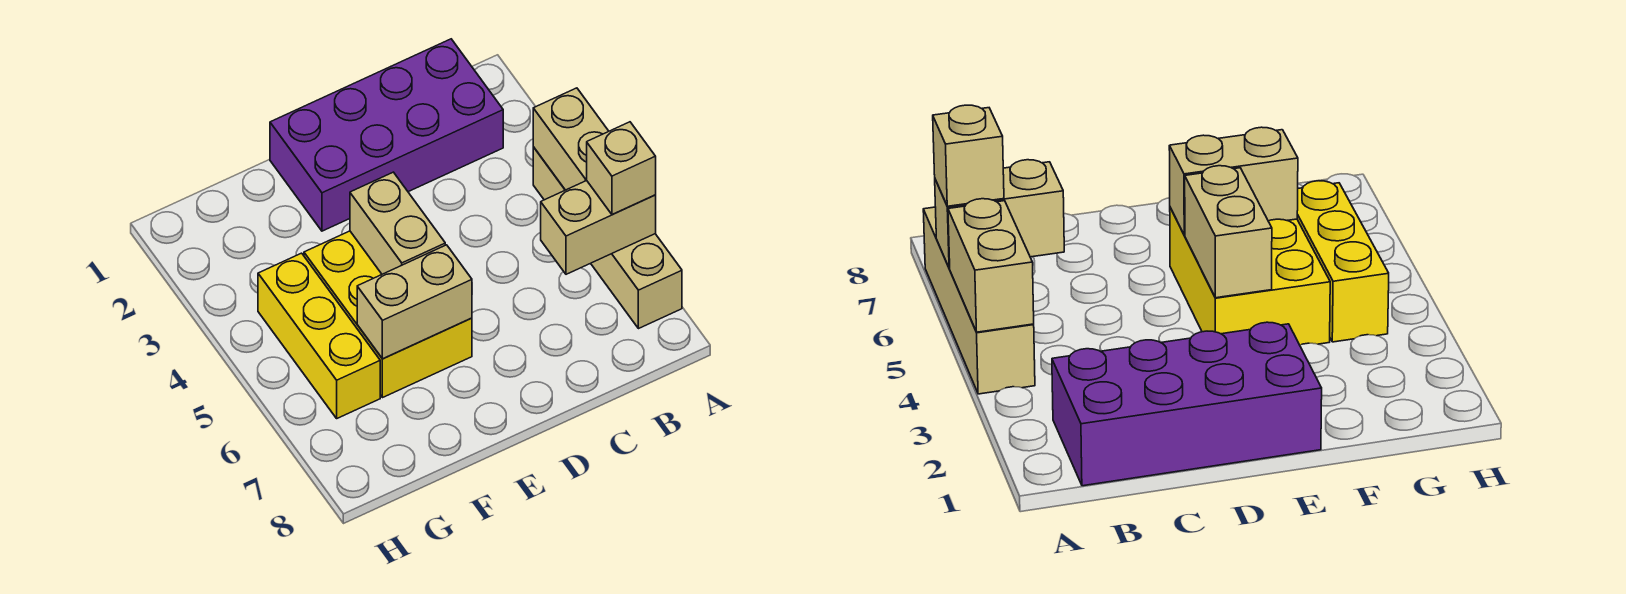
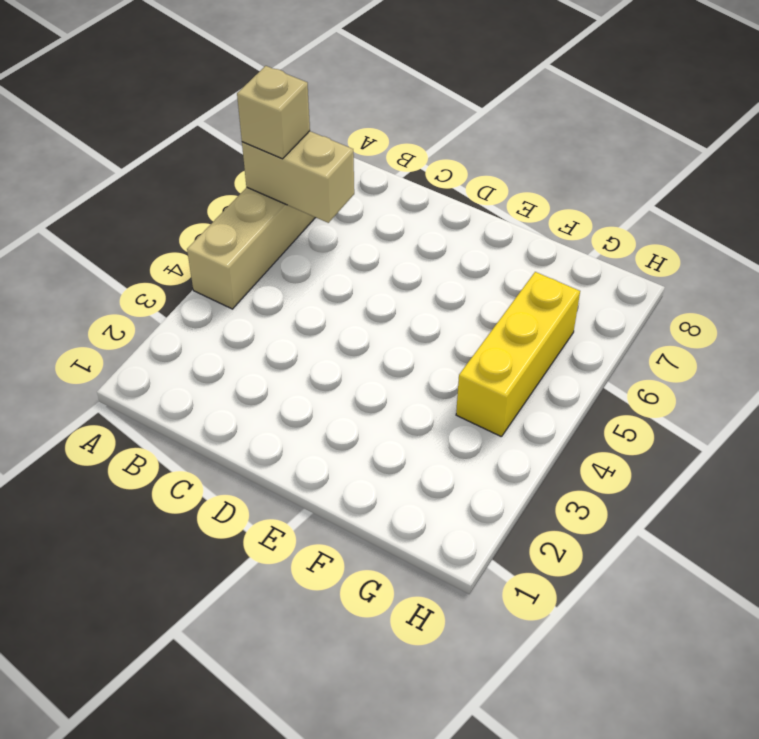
none -> purple 2x4 brick [270,39,503,231]
none -> yellow 2x3 brick [304,231,472,398]

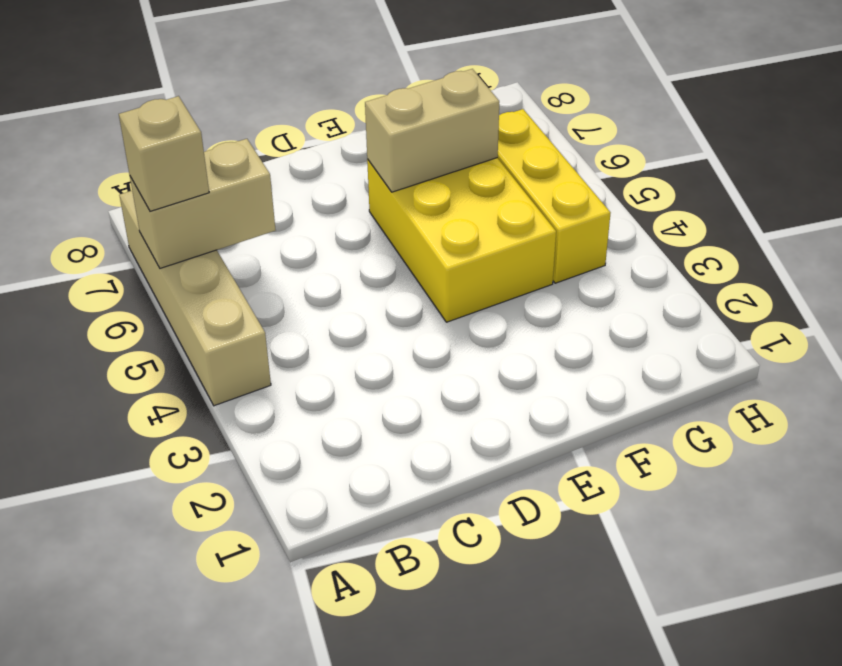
none -> purple 2x4 brick [270,39,503,231]
none -> tan 1x2 brick [533,88,609,190]

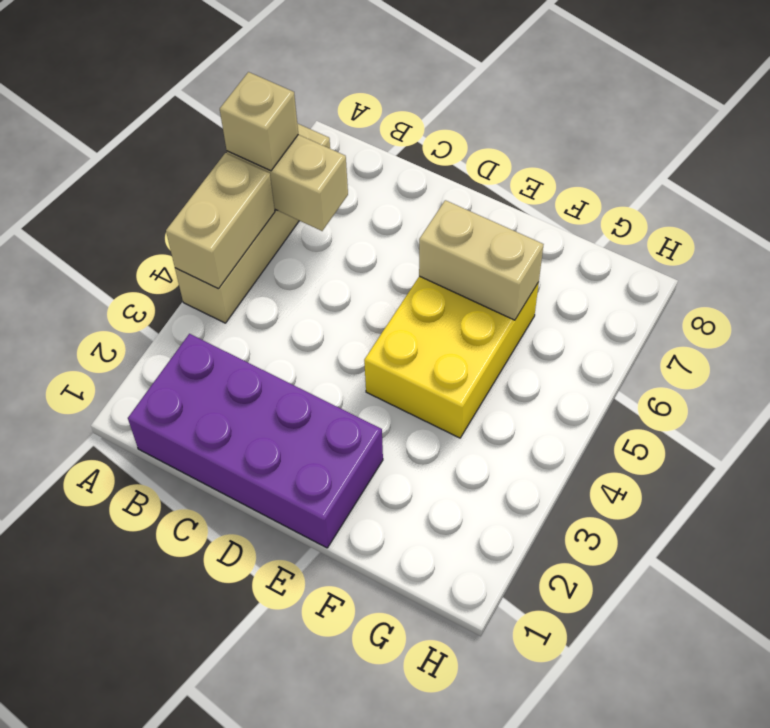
none -> yellow 1x3 brick [258,253,380,418]
none -> tan 1x2 brick [350,172,445,274]

